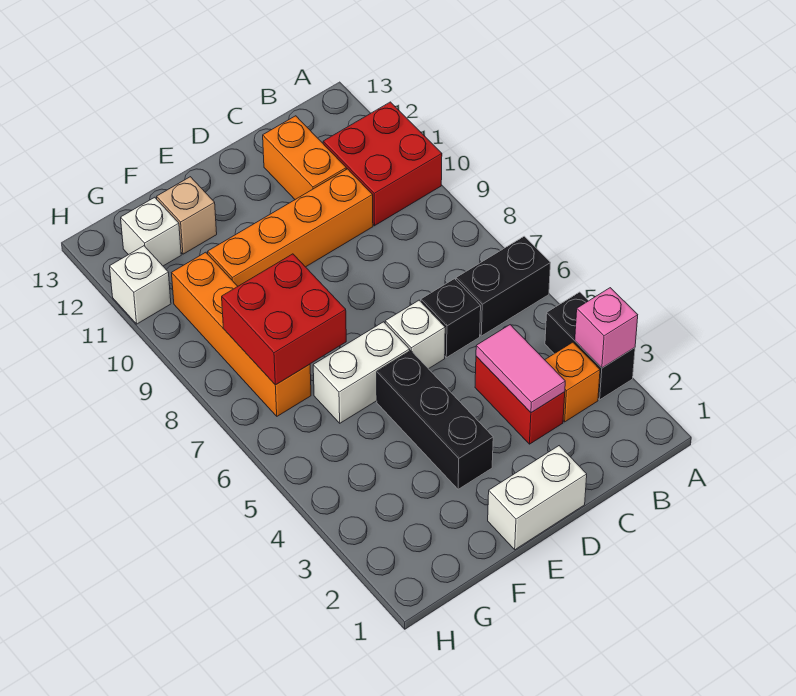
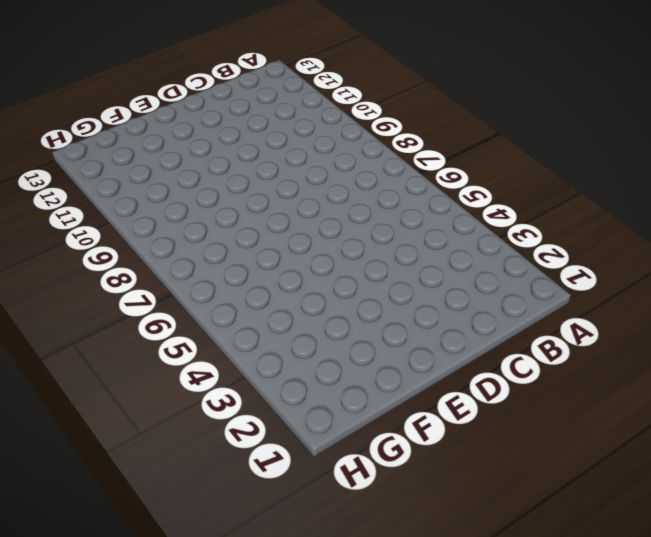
none -> black 1x2 brick [545,292,635,400]
none -> black 1x2 brick [456,236,550,336]
none -> red 2x2 brick [323,102,442,226]

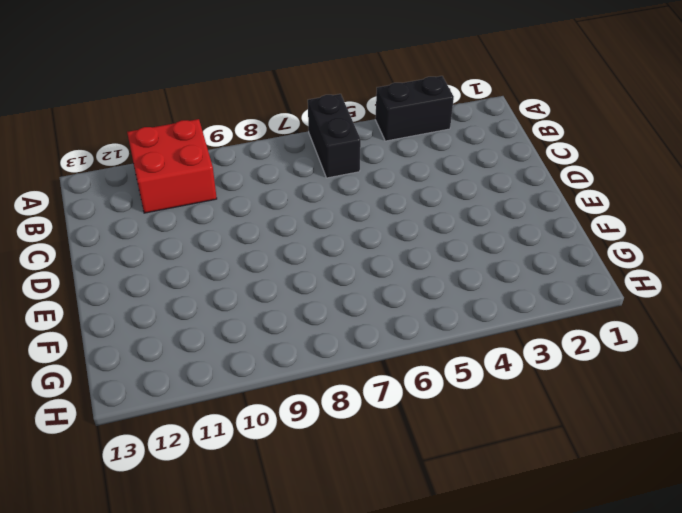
none -> orange 1x1 brick [545,342,600,422]
none -> red 1x2 brick [475,356,565,444]
none -> black 1x1 brick [421,279,481,358]

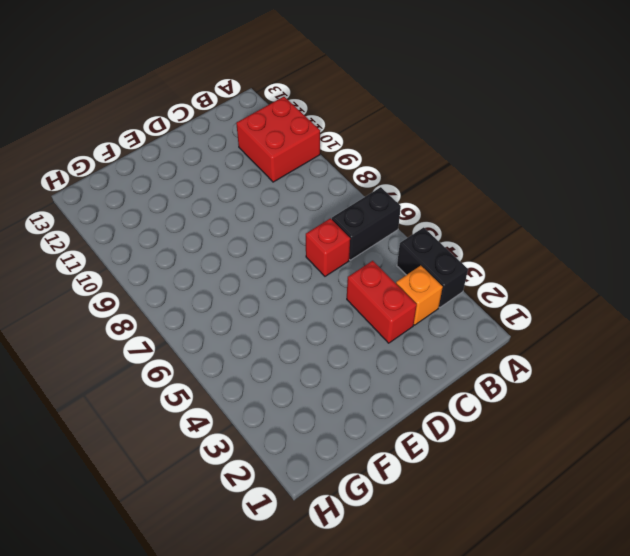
red 1x1 brick [306,218,350,276] -> black 1x1 brick [421,279,481,358]
none -> orange 1x4 brick [208,169,373,286]
none -> orange 1x2 brick [263,116,346,199]
none -> white 1x2 brick [488,446,587,550]

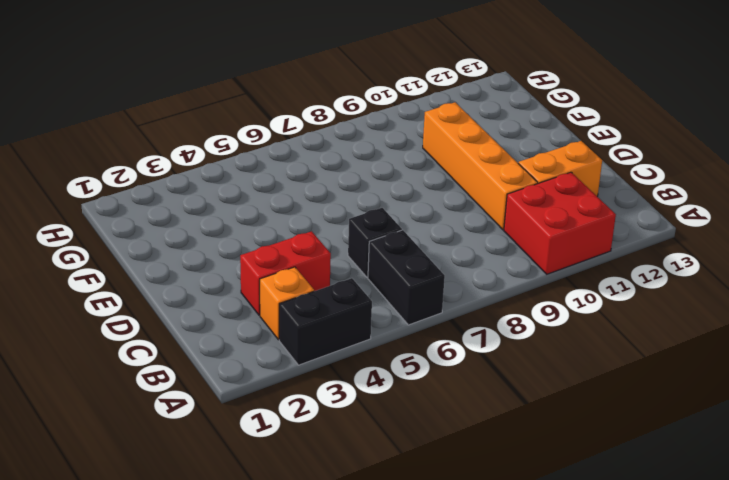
none -> white 1x2 brick [488,446,587,550]
none -> white 1x1 brick [385,300,445,369]
none -> black 1x3 brick [377,351,493,489]

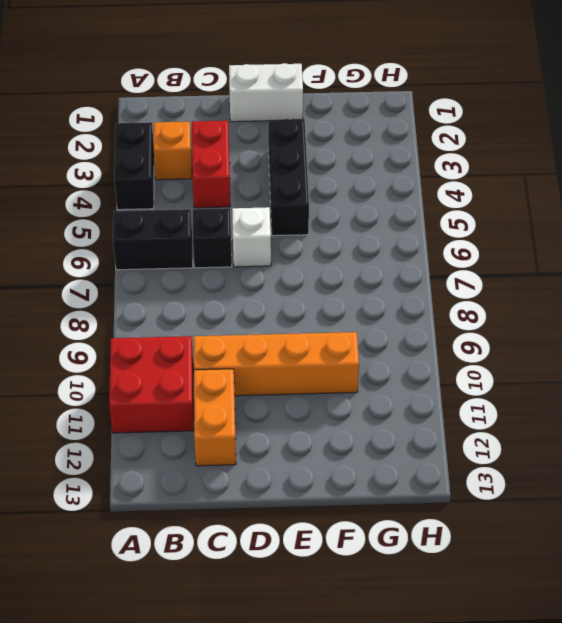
none -> white 1x2 brick [313,322,410,423]
none -> tan 1x1 brick [157,177,217,254]
none -> orange 1x4 brick [172,252,311,416]

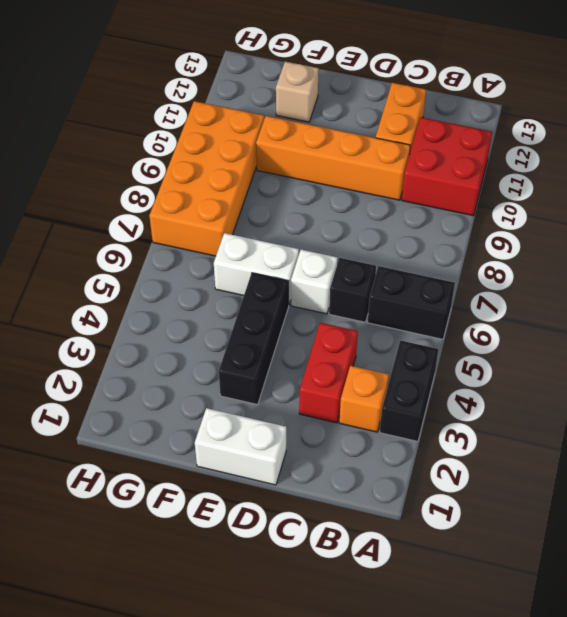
orange 2x4 brick [149,101,264,256] -> orange 1x4 brick [172,252,311,416]
none -> white 1x1 brick [121,197,181,266]
none -> white 1x1 brick [110,246,171,324]
none -> pink 1x1 brick [575,288,638,368]

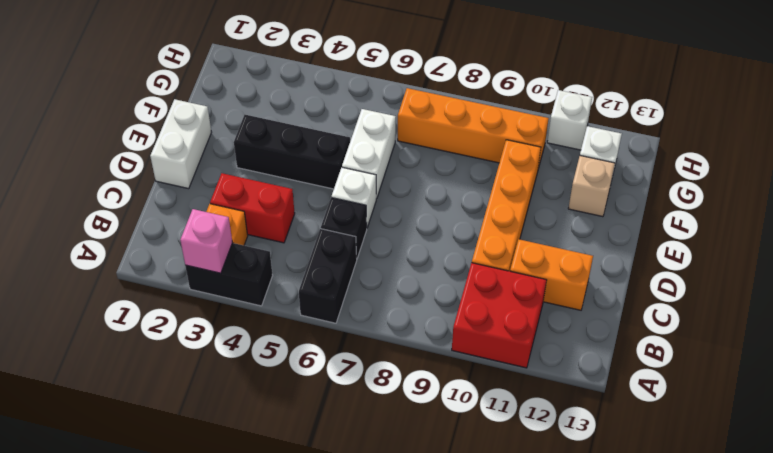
none -> pink 1x2 tile [476,325,565,413]
none -> red 2x2 brick [222,254,346,385]

